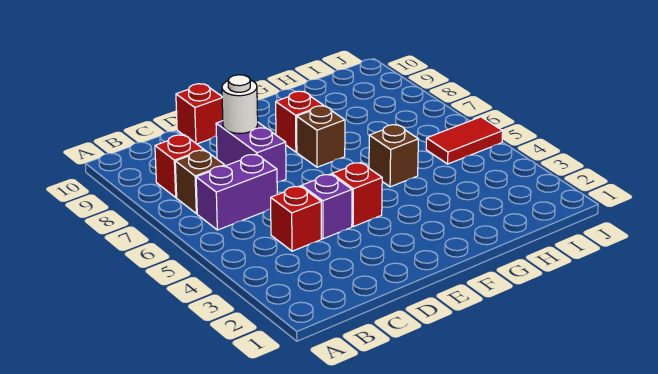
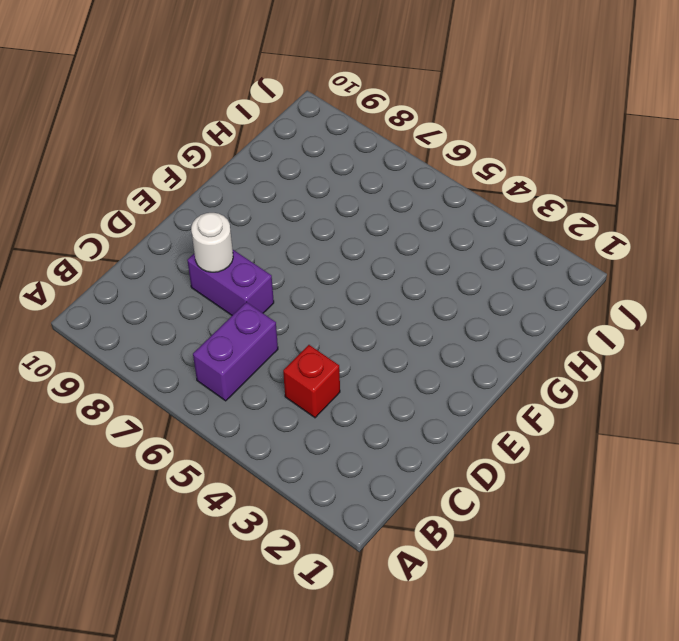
none -> brown 1x1 brick [175,150,225,214]
none -> red 1x1 brick [155,135,204,197]
none -> purple 1x1 brick [301,174,352,239]

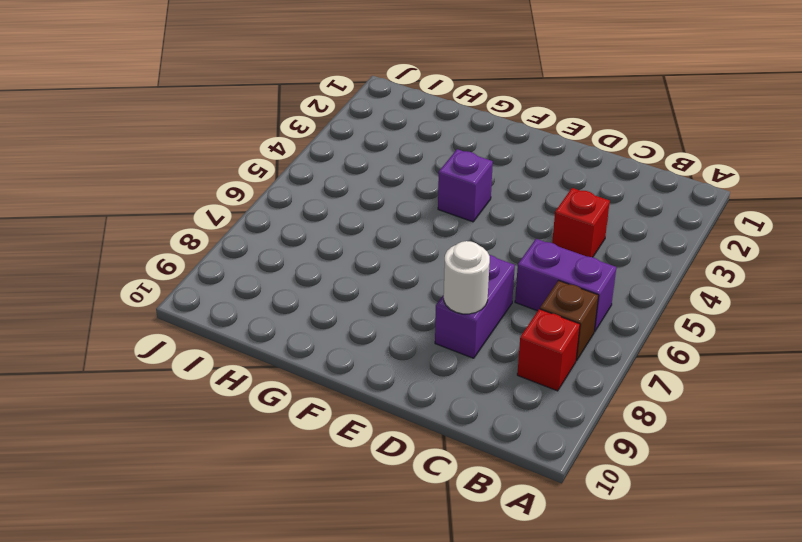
purple 1x1 brick [438,149,493,222] -> purple 1x1 brick moved to [301,174,352,239]
none -> red 1x1 brick [176,84,223,144]
none -> red 1x1 brick [332,163,382,227]
none -> brown 1x1 brick [297,106,345,167]

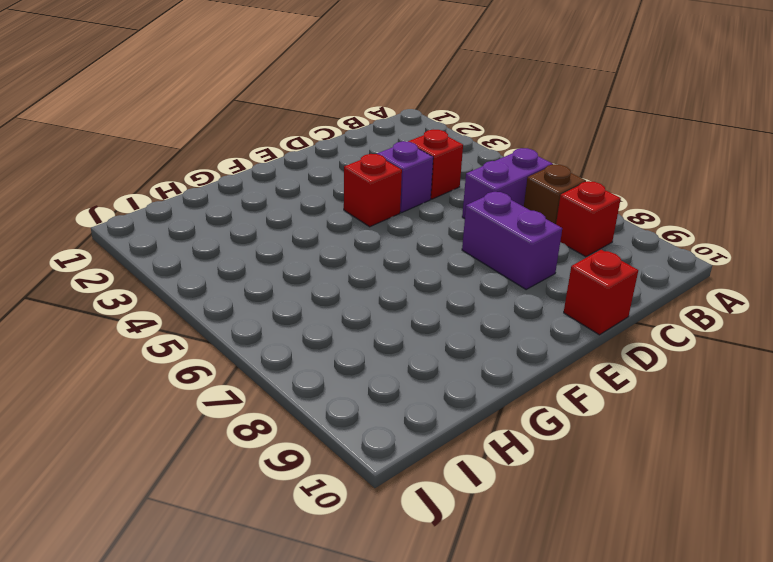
none -> brown 1x1 brick [297,106,345,167]
none -> red 1x1 brick [276,91,323,152]
none -> brown 1x1 brick [369,125,418,187]

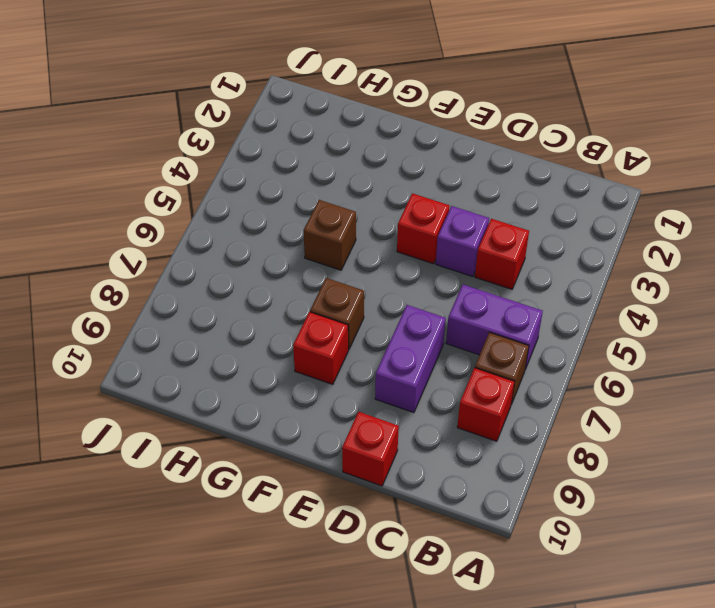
none -> red 1x2 tile [426,117,503,164]
none -> white 1x1 round brick [222,75,258,134]

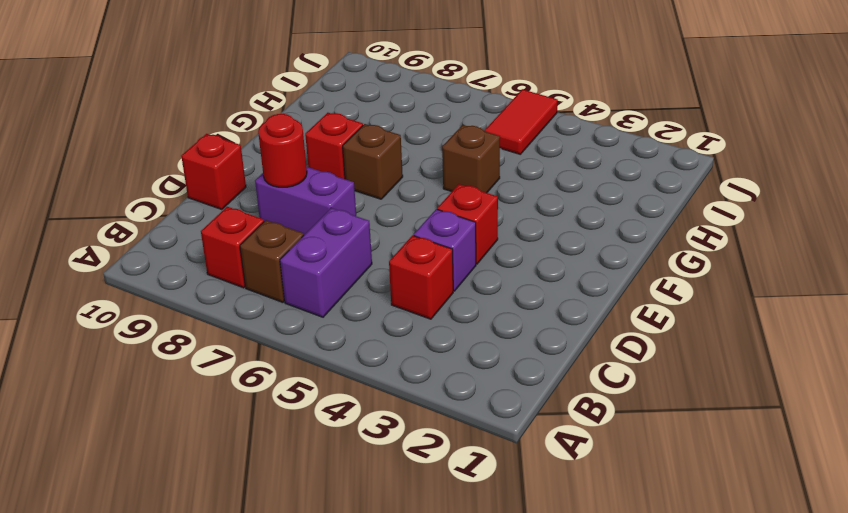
red 1x1 round brick [258,114,307,187] -> white 1x1 round brick [222,75,258,134]

